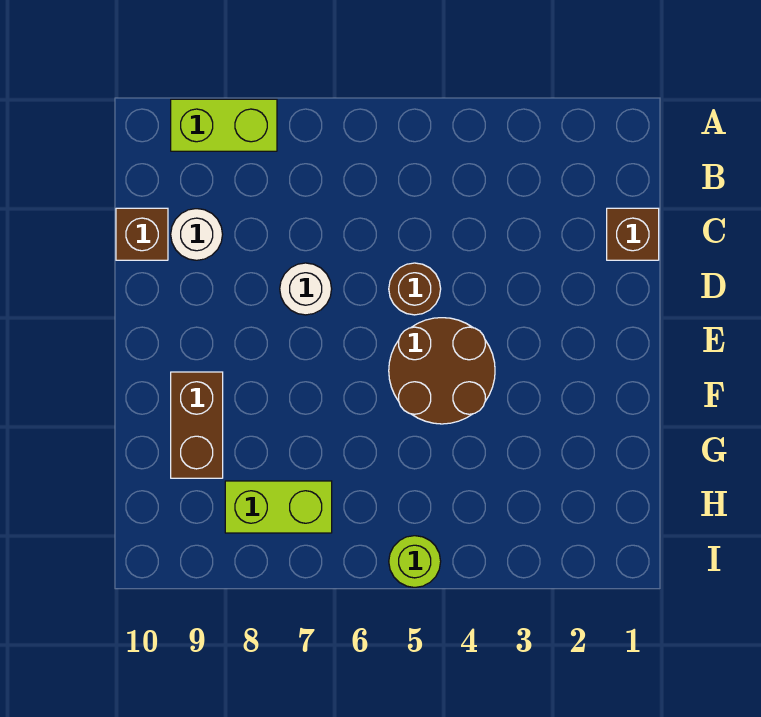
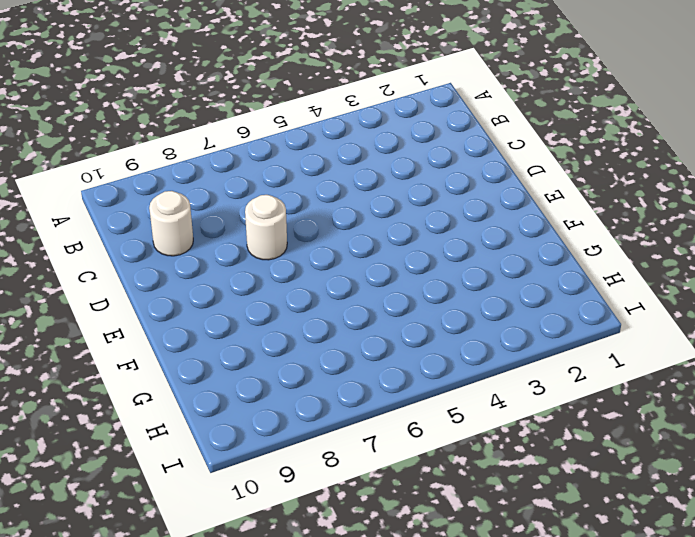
none -> lime 1x2 brick [171,99,277,151]
none -> brown 1x1 brick [607,208,659,260]

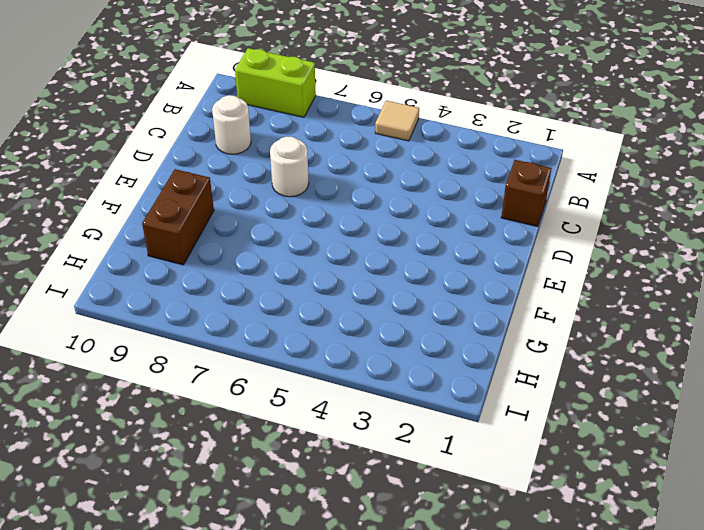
tan 1x1 tile [375,101,419,141] -> none
none -> brown 1x1 brick [116,208,168,260]
none -> brown 1x1 round brick [389,263,441,315]

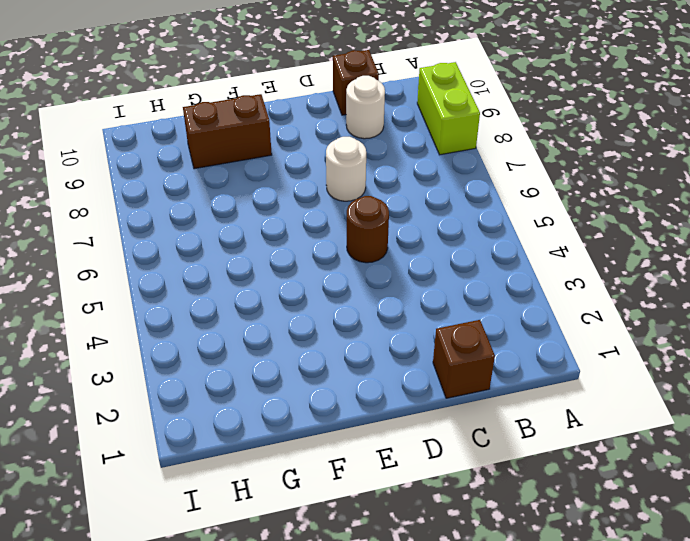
none -> brown 2x2 round brick [389,318,495,424]
none -> lime 1x2 brick [225,481,332,533]

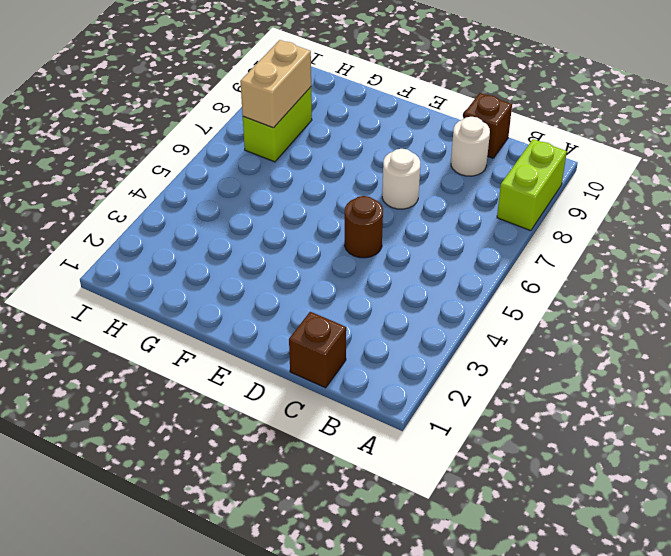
tan 1x2 brick [240,40,311,128] -> none
none -> brown 2x2 round brick [389,318,495,424]
none -> brown 1x2 brick [171,372,223,478]

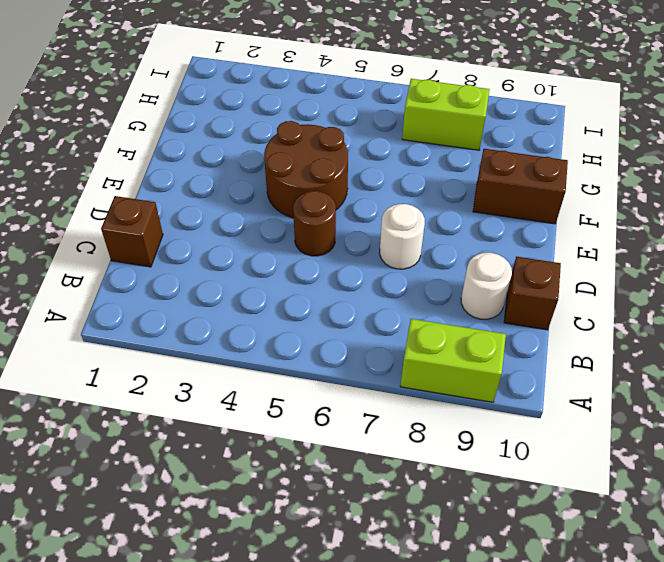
brown 1x2 brick [473,149,568,224] -> brown 1x2 brick turned to [171,372,223,478]
none -> lime 1x1 round brick [389,536,441,587]

